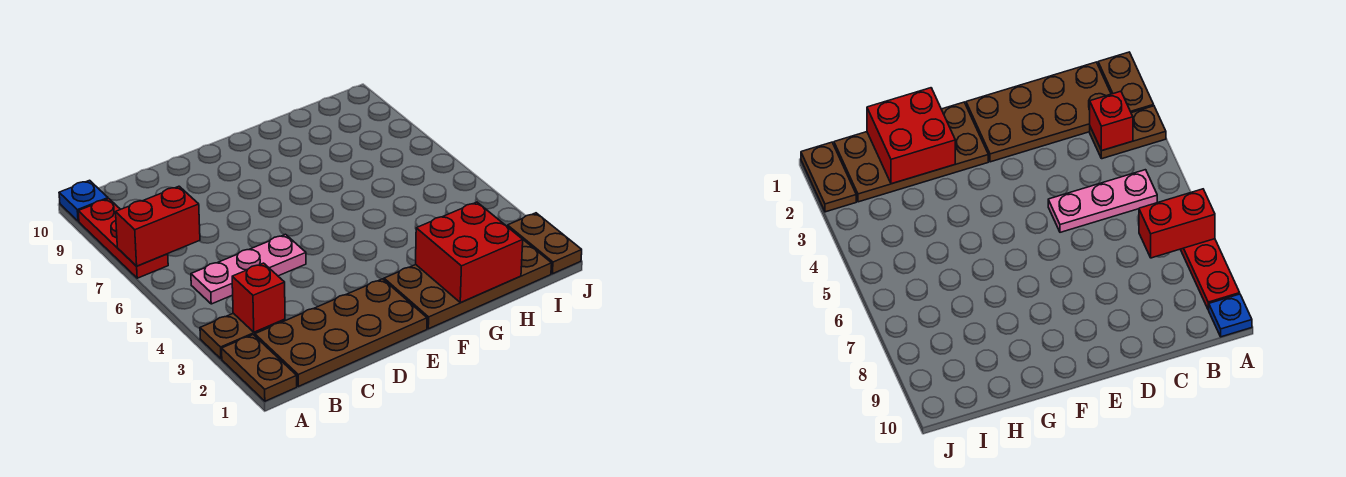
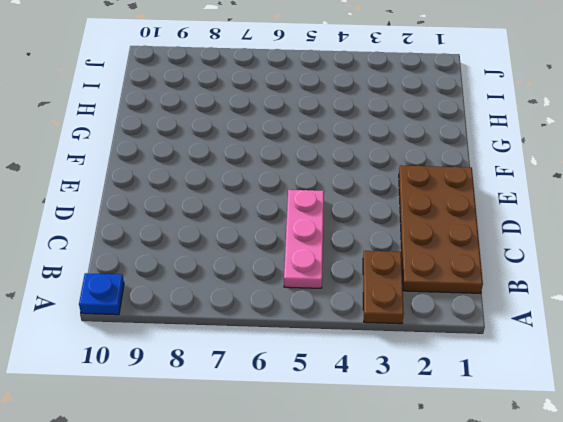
none -> brown 1x2 plate [222,335,297,401]
none -> red 1x3 plate [78,199,168,278]

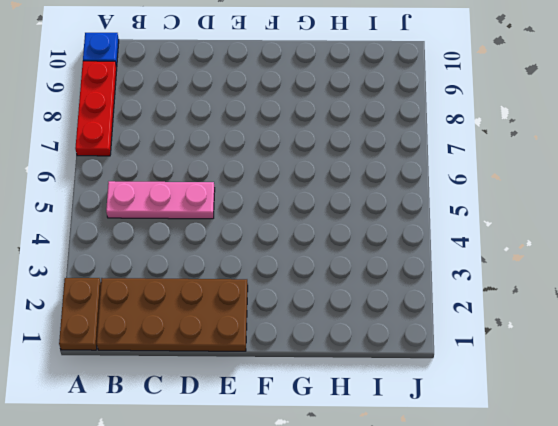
none -> brown 1x2 plate [200,313,285,359]
none -> brown 2x4 plate [384,228,552,329]

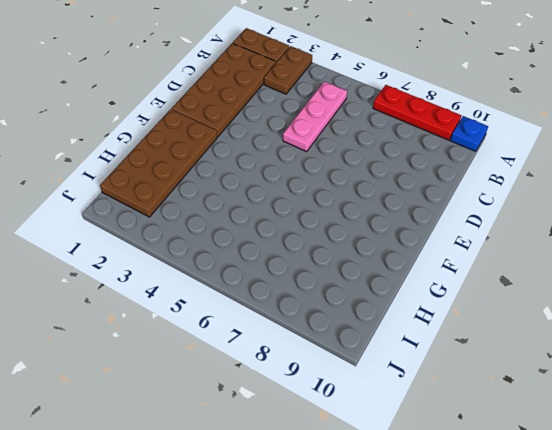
none -> brown 1x2 plate [507,213,582,274]
none -> red 1x2 brick [116,186,200,266]

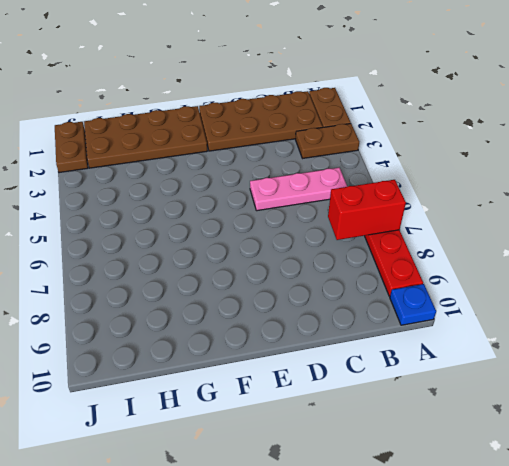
none -> red 1x1 brick [232,263,285,332]
none -> red 2x2 brick [416,202,523,303]

